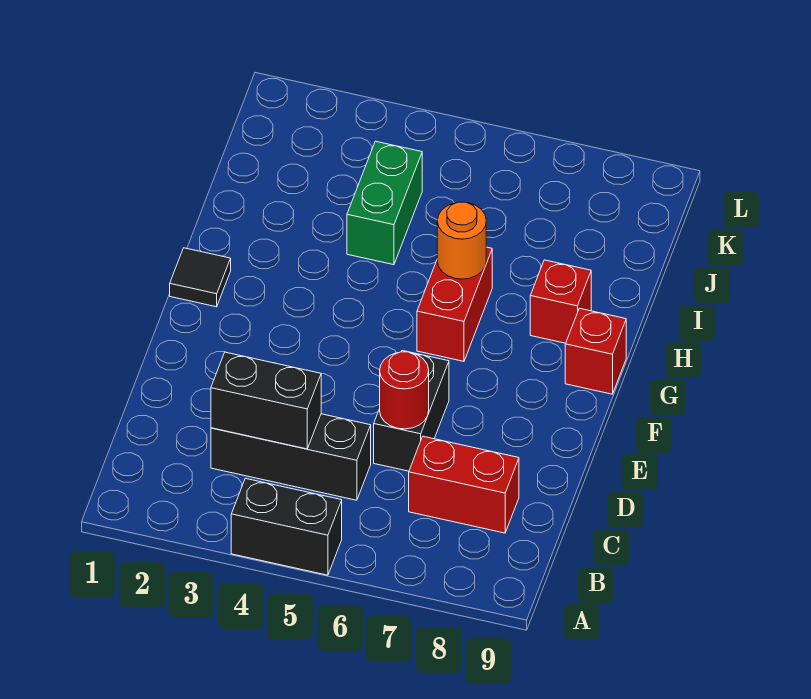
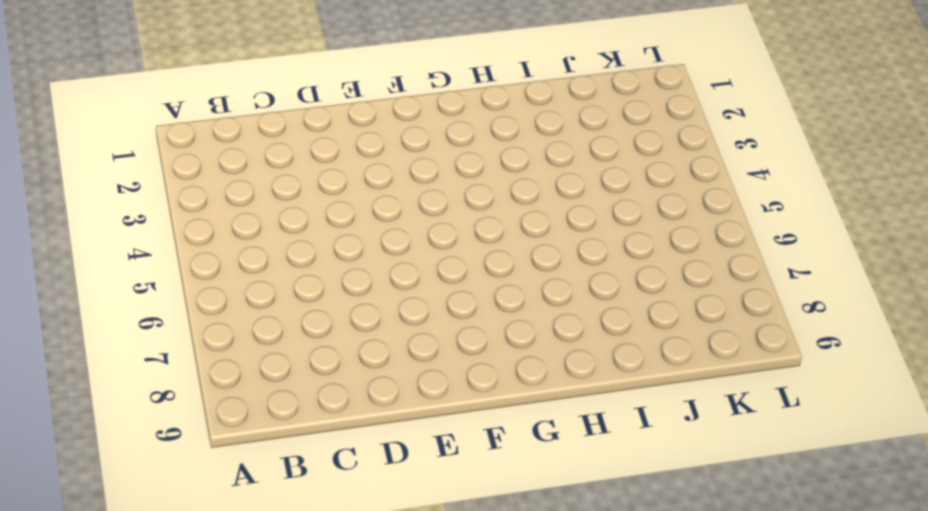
none -> black 1x2 brick [231,478,342,575]
none -> black 1x3 brick [211,414,371,500]
none -> red 1x2 brick [409,436,519,533]

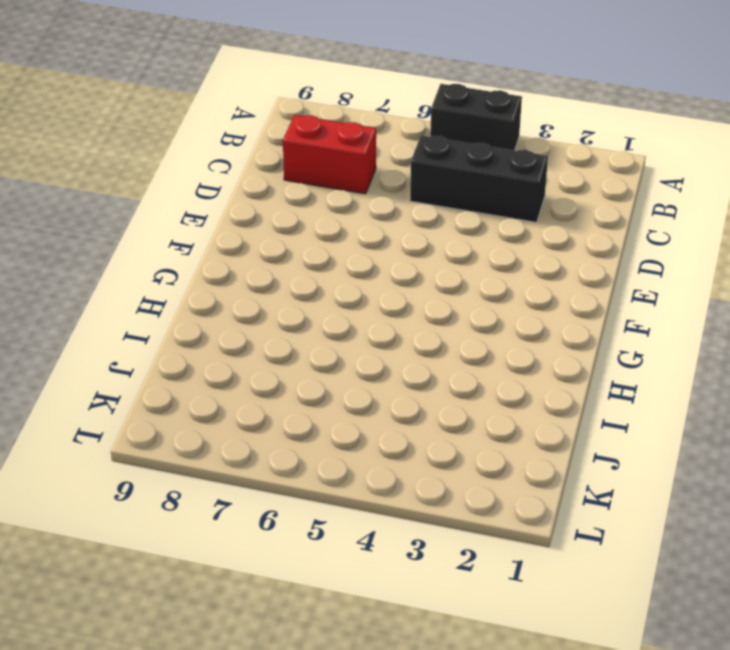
none -> black 1x2 brick [374,351,449,471]
none -> black 1x1 tile [170,248,231,307]
none -> red 1x2 brick [417,247,492,361]

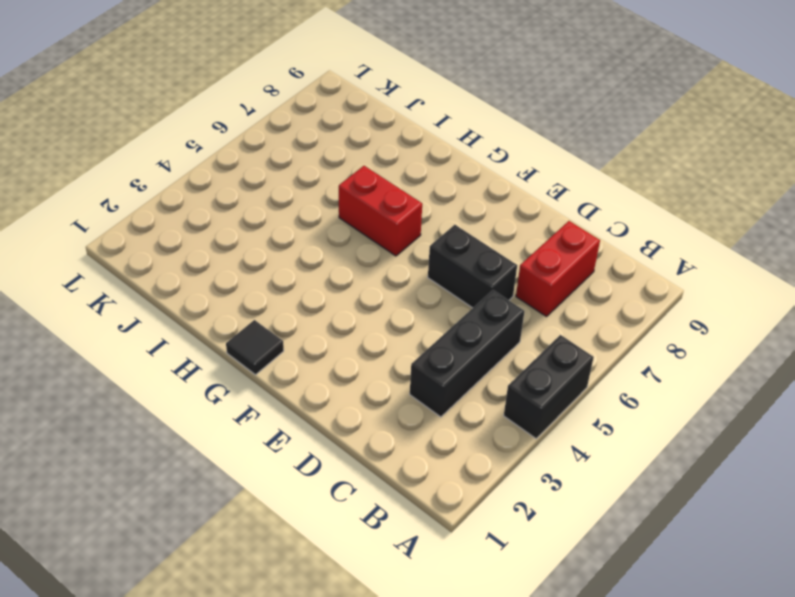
none -> red 1x1 brick [565,308,626,394]
none -> red 1x1 brick [530,260,591,343]
none -> green 1x2 brick [347,141,422,265]

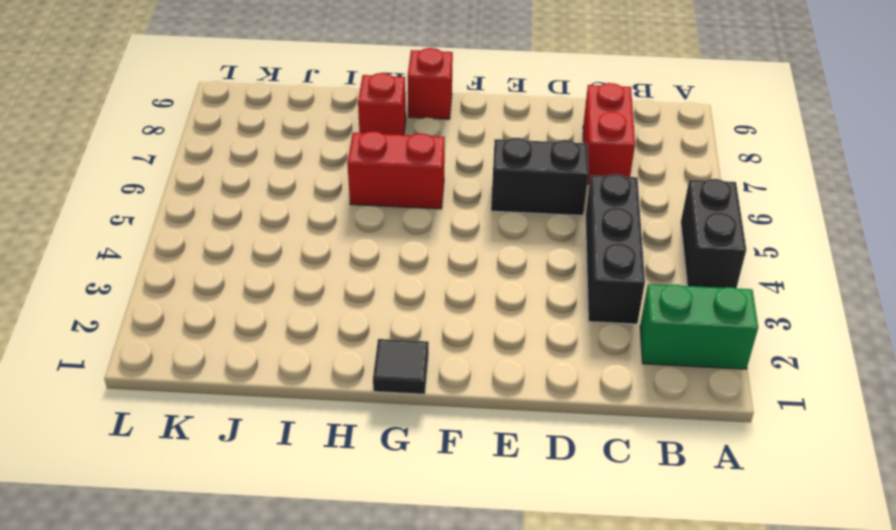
green 1x2 brick [640,284,758,369] -> green 1x2 brick moved to [347,141,422,265]
none -> black 1x2 brick [211,352,321,449]
none -> red 1x1 round brick [380,352,429,429]
none -> orange 1x1 round brick [437,202,486,279]

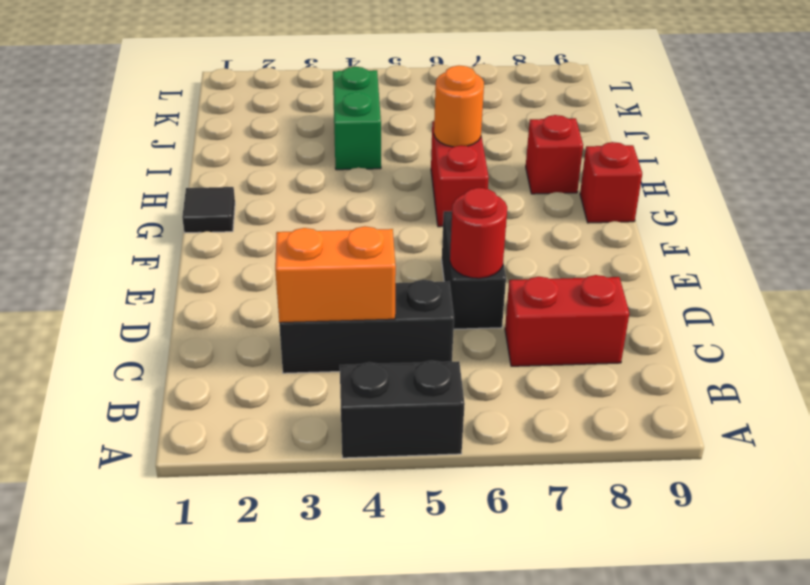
orange 1x2 brick [275,226,396,323] -> black 1x2 brick [211,352,321,449]

